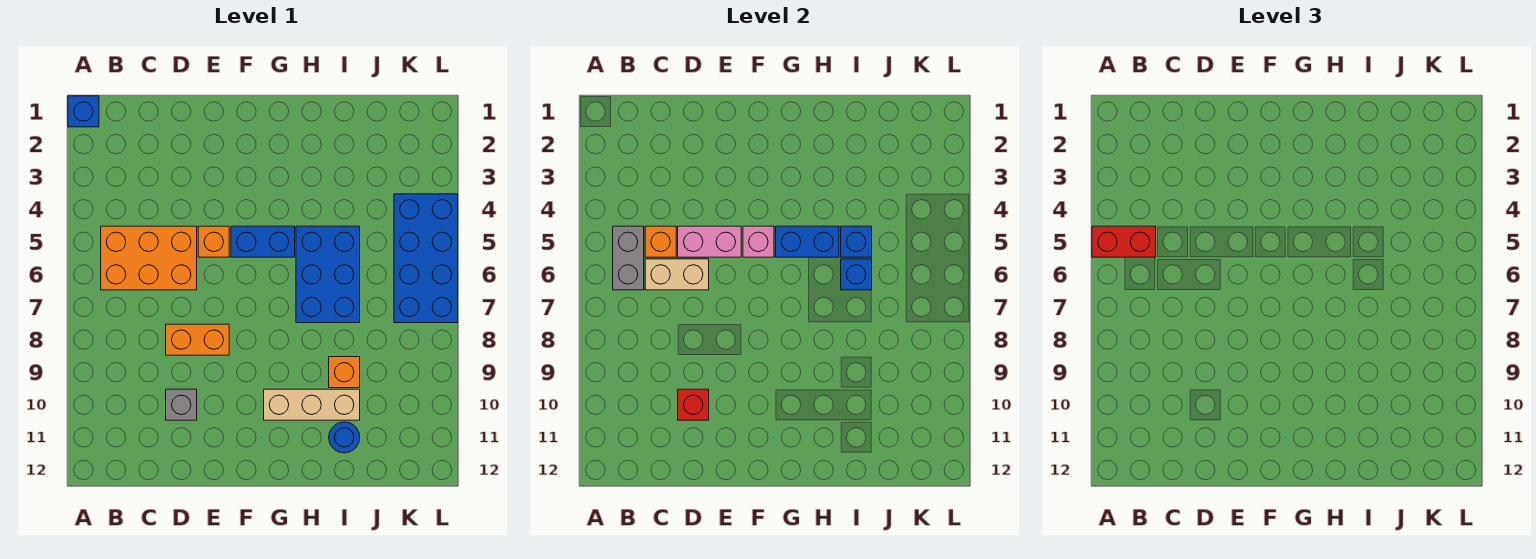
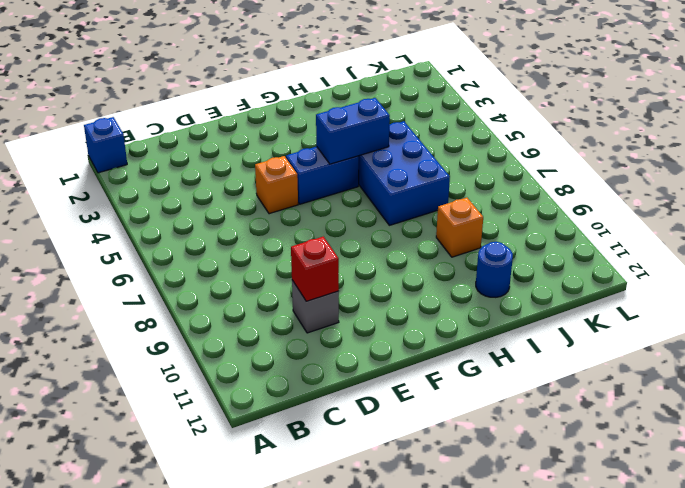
none -> orange 2x3 brick [101,226,197,290]
none -> orange 1x2 brick [166,324,229,355]
none -> tan 1x3 brick [264,389,360,420]

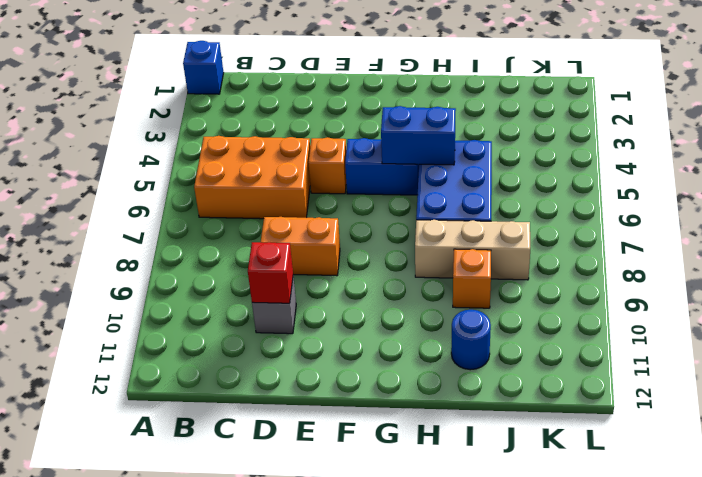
tan 1x3 brick [415,220,530,280] -> tan 1x3 brick moved to [264,389,360,420]
none -> blue 2x4 brick [394,194,458,323]
none -> grey 1x2 brick [613,226,644,290]
none -> orange 1x1 brick [645,226,676,257]

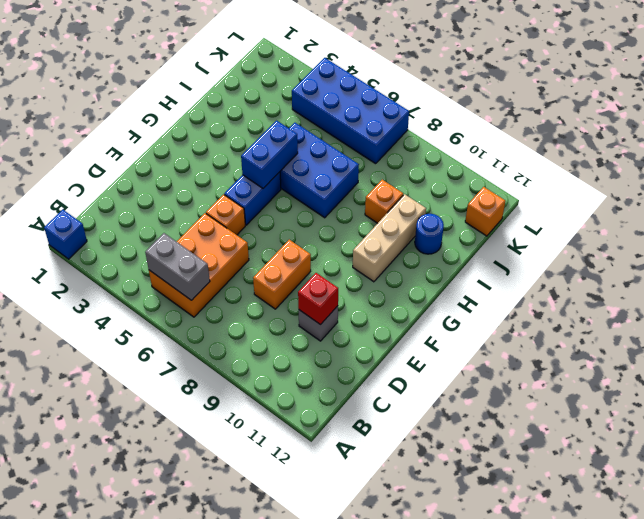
orange 1x1 brick [465,187,505,236] -> orange 1x1 brick moved to [645,226,676,257]
none -> tan 1x2 brick [645,259,709,290]
none -> pink 1x2 brick [678,226,741,257]
none -> pink 1x1 brick [743,226,774,257]

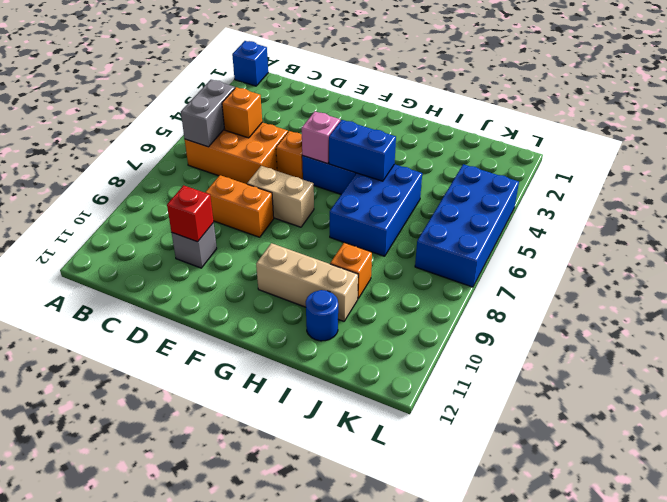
tan 1x2 brick [247,166,314,227] -> tan 1x2 brick moved to [645,259,709,290]
none -> pink 1x2 brick [678,226,741,257]
none -> blue 1x1 brick [841,226,872,257]
none -> blue 1x1 brick [841,259,872,290]

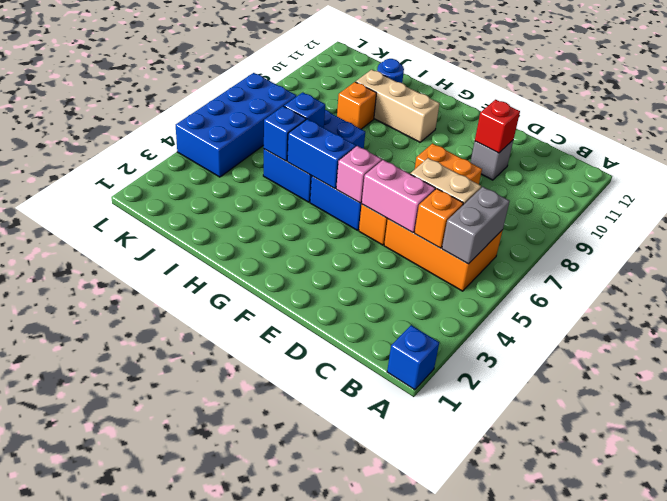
none -> red 1x2 brick [1092,226,1156,257]

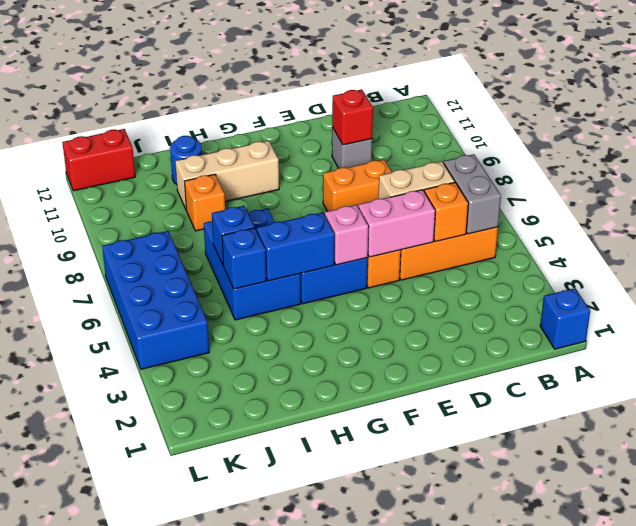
red 1x2 brick [62,129,135,191] -> red 1x2 brick moved to [1092,226,1156,257]

